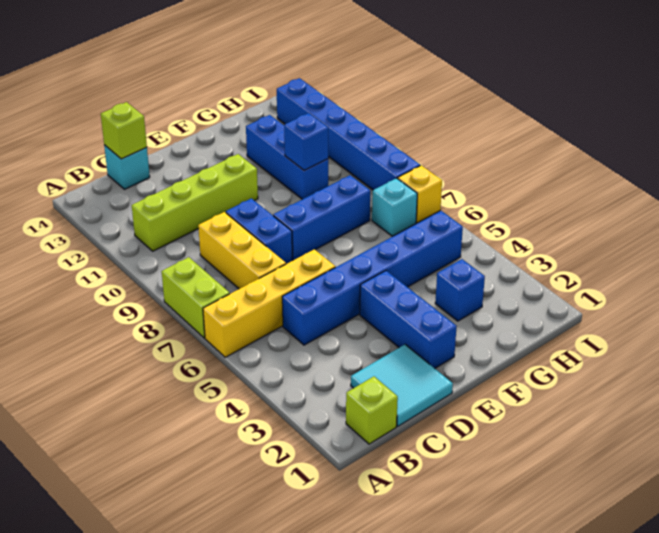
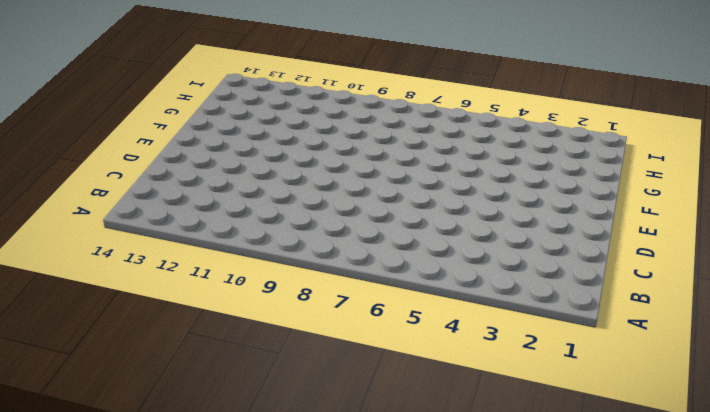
none -> yellow 1x4 brick [203,249,335,357]
none -> lime 1x2 brick [162,257,230,338]
none -> lime 1x1 brick [346,376,398,444]

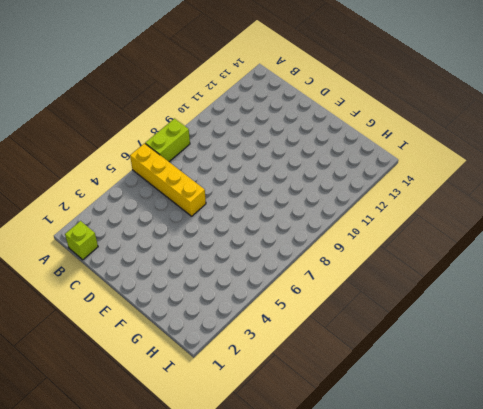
none -> lime 1x4 brick [132,154,258,251]
none -> cyan 2x2 tile [351,344,453,426]
none -> blue 1x6 brick [282,211,463,345]

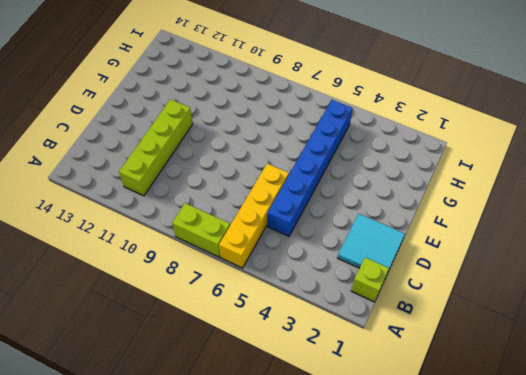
none -> yellow 1x3 brick [198,212,286,289]
none -> cyan 1x1 brick [104,145,150,189]
none -> blue 1x2 brick [226,198,293,264]

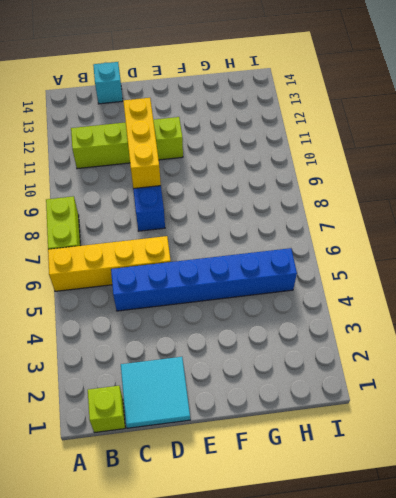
yellow 1x3 brick [123,98,161,189] -> yellow 1x3 brick moved to [198,212,286,289]
none -> blue 1x3 brick [360,271,457,368]
none -> blue 1x3 brick [273,175,370,260]
none -> blue 1x1 brick [435,259,485,321]

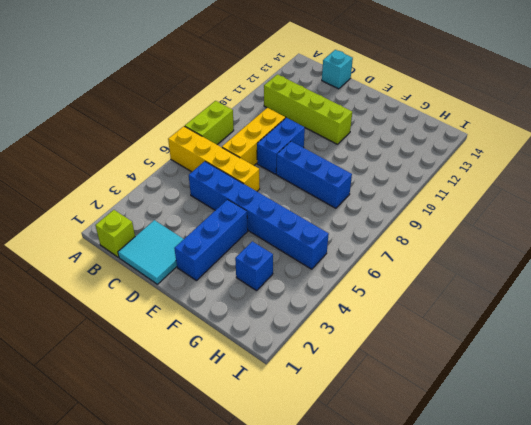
none -> blue 1x3 brick [246,115,328,199]
none -> cyan 1x1 brick [372,178,417,236]
none -> yellow 1x1 brick [398,165,442,223]

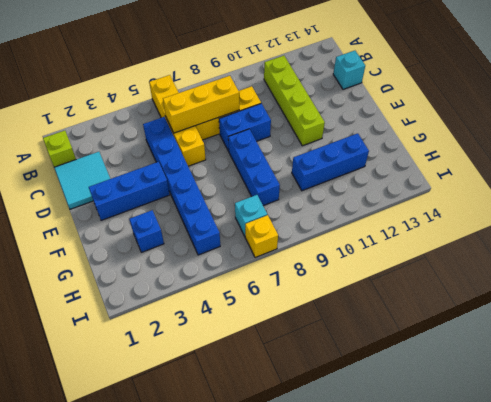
yellow 1x3 brick [163,76,239,133] -> none
none -> lime 1x2 brick [162,257,230,338]
none -> blue 1x6 brick [277,78,420,190]
none -> lime 1x1 brick [101,102,147,159]

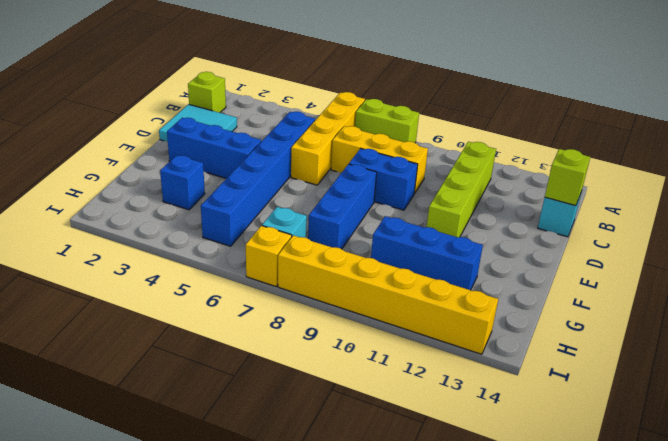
yellow 1x6 brick [278,235,498,354] -> blue 1x6 brick [277,78,420,190]
none -> blue 1x1 brick [284,113,328,170]

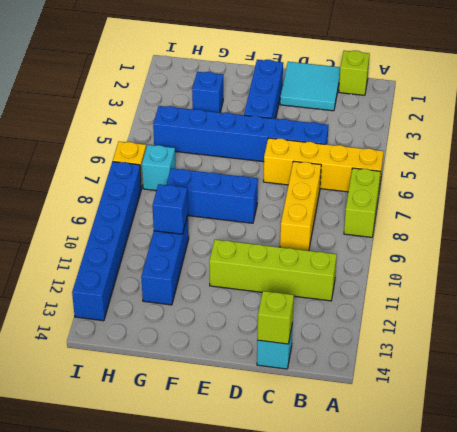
none -> blue 1x2 brick [226,198,293,264]

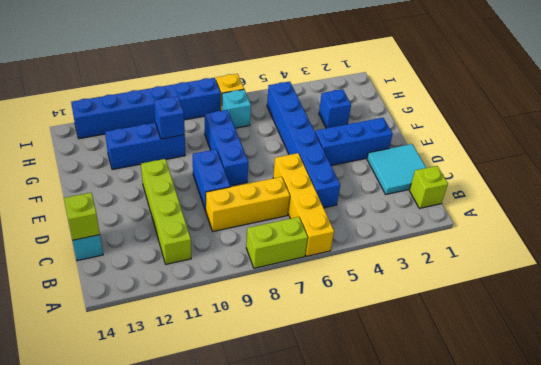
blue 1x2 brick [193,149,230,211] -> blue 1x2 brick turned to [226,198,293,264]

